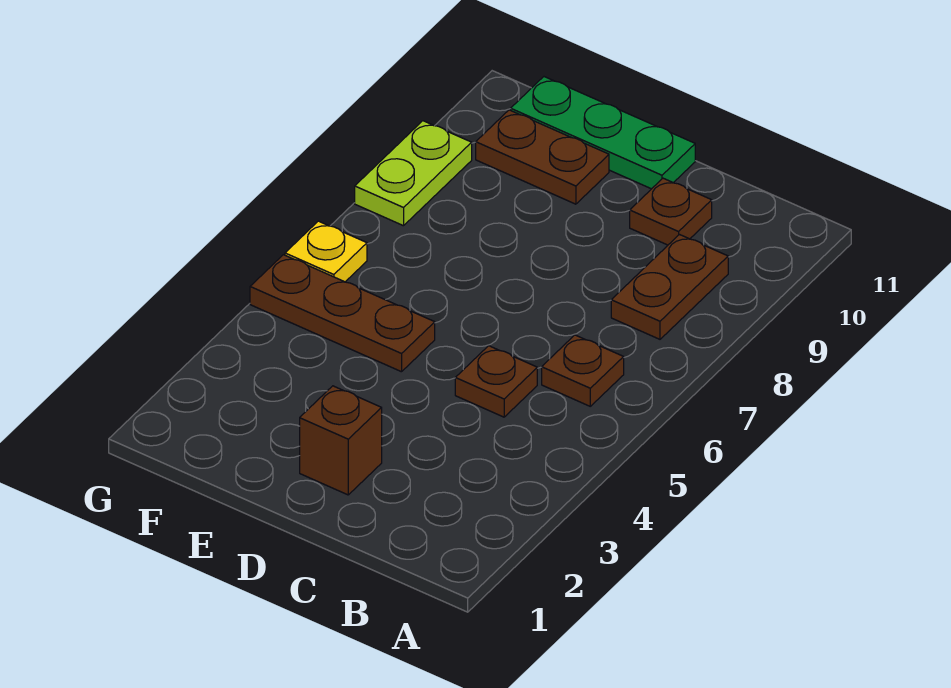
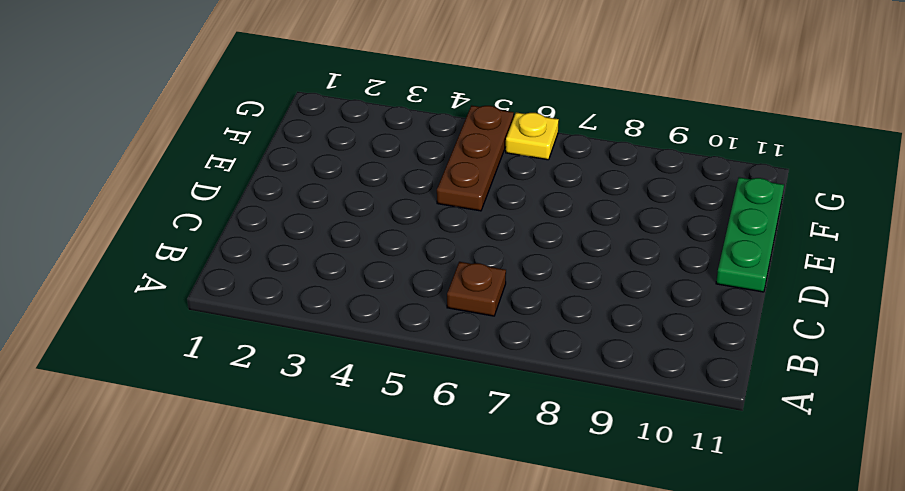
none -> brown 1x2 plate [611,235,728,339]
none -> brown 1x1 plate [455,346,537,417]

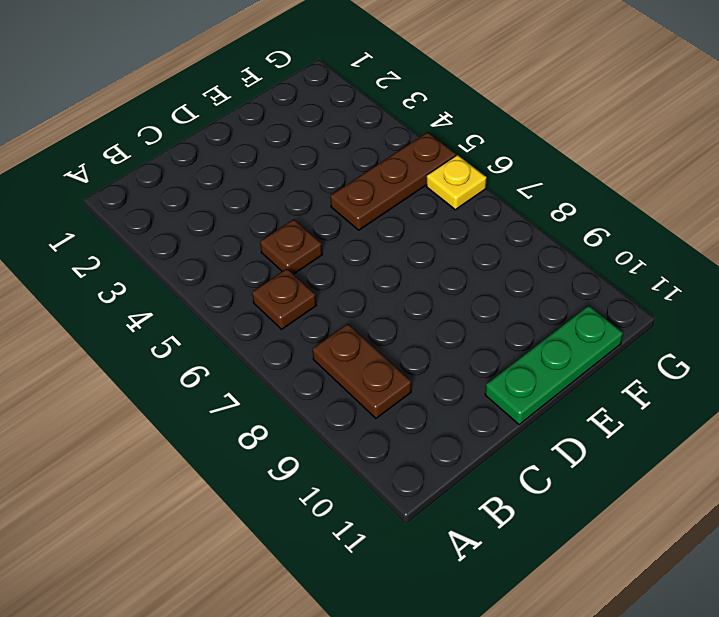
none -> brown 1x1 plate [630,178,712,245]
none -> brown 1x1 brick [300,386,382,495]

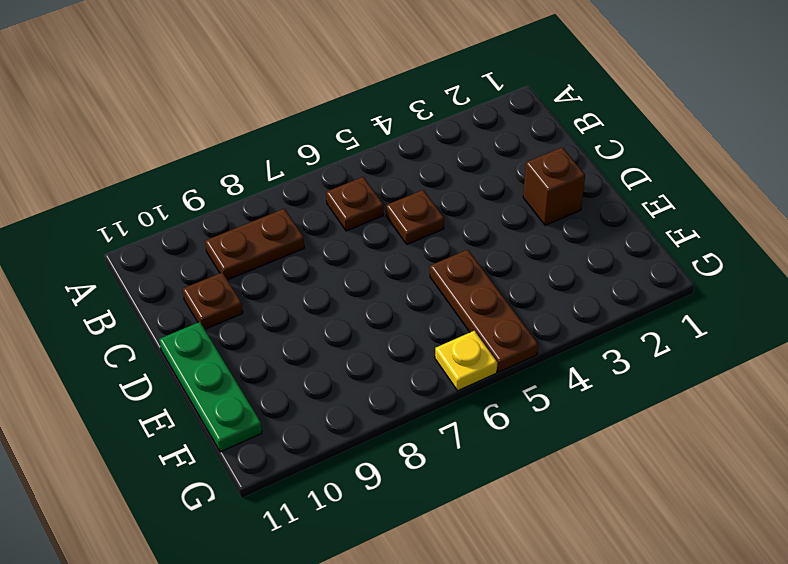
none -> brown 1x2 plate [476,110,609,204]
none -> lime 1x2 plate [355,121,472,226]

